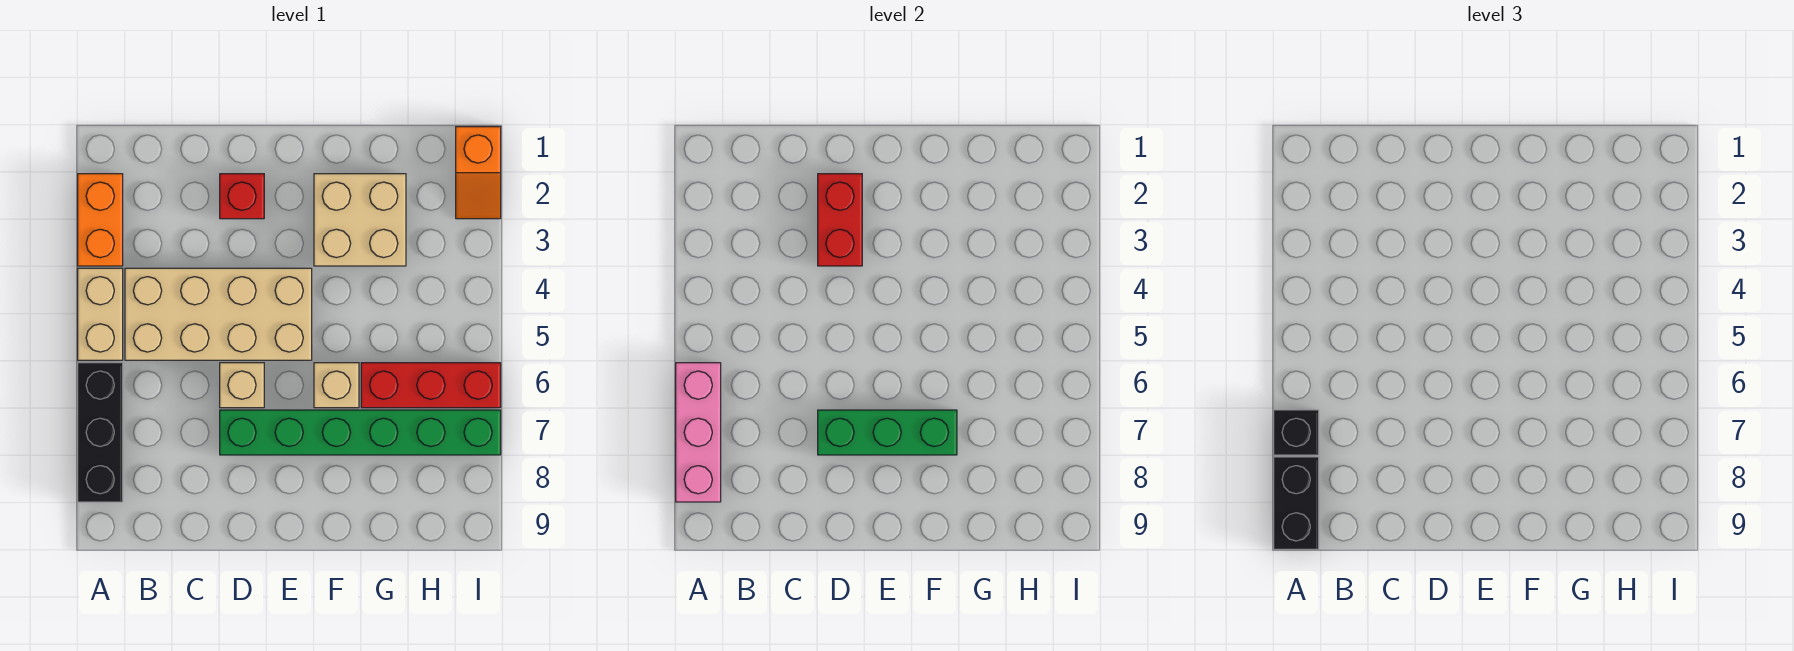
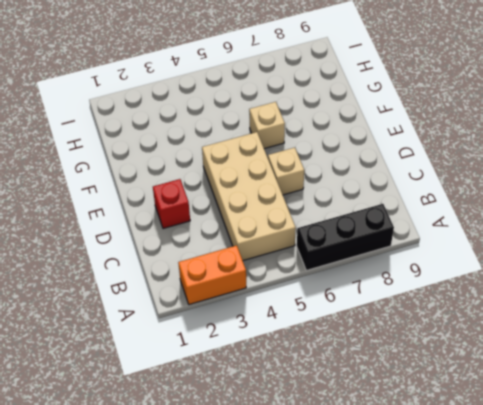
none -> tan 1x2 brick [78,268,123,360]
none -> green 1x6 brick [220,410,501,455]
none -> tan 2x2 brick [314,174,406,266]

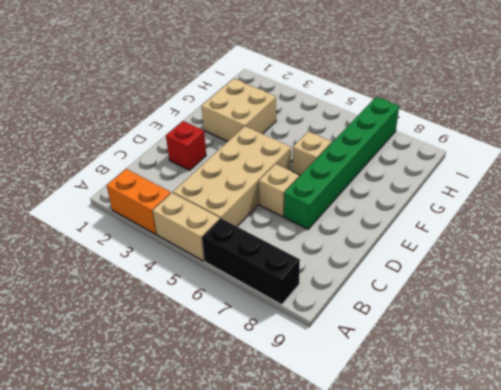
none -> red 1x3 brick [361,363,501,408]
none -> orange 1x2 slope [456,127,501,219]
none -> pink 1x3 brick [676,363,721,502]

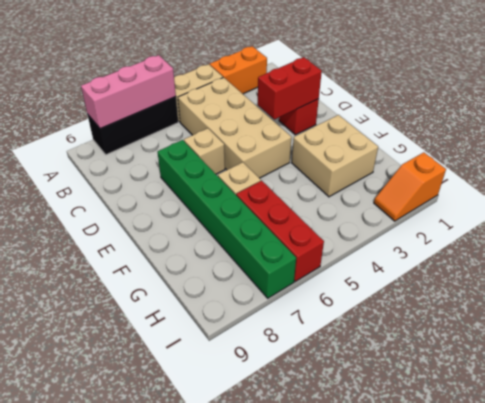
none -> green 1x3 brick [818,410,957,455]
none -> black 1x1 brick [1274,410,1319,455]
none -> black 1x2 brick [1274,457,1319,549]

